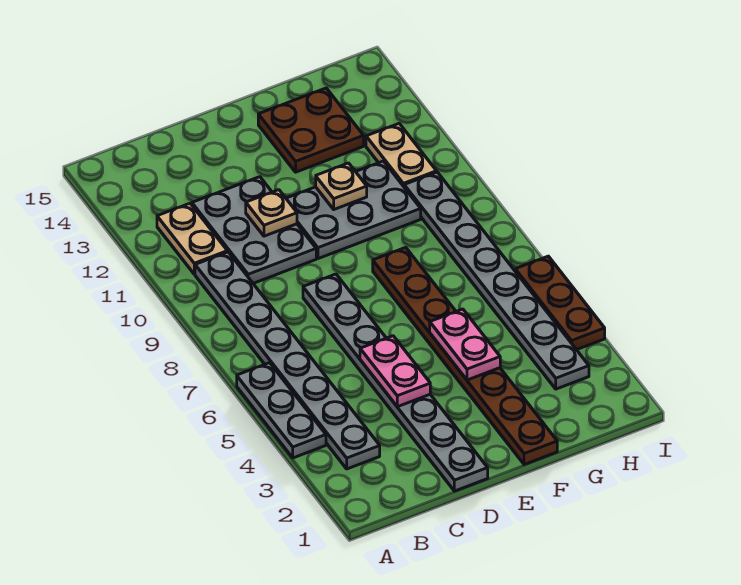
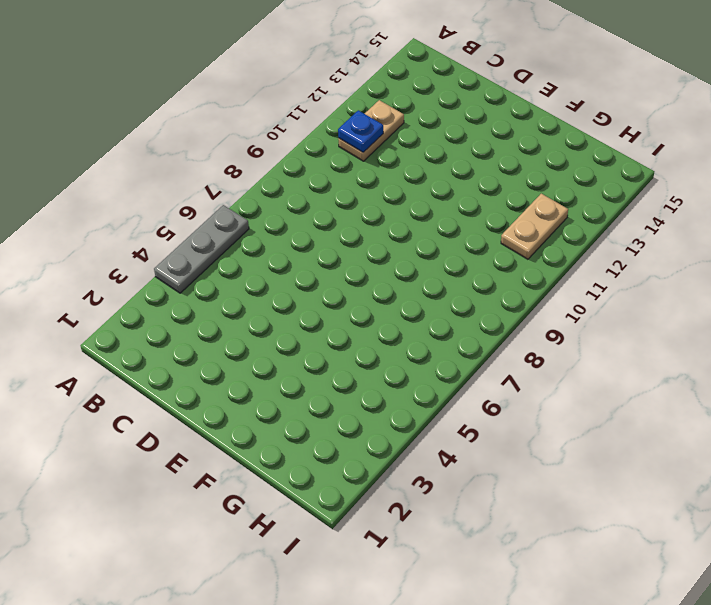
blue 1x1 plate [338,110,383,152] -> none
none -> grey 1x8 plate [195,252,380,469]
none -> grey 2x3 plate [192,177,316,283]
none -> grey 1x8 plate [303,274,488,491]

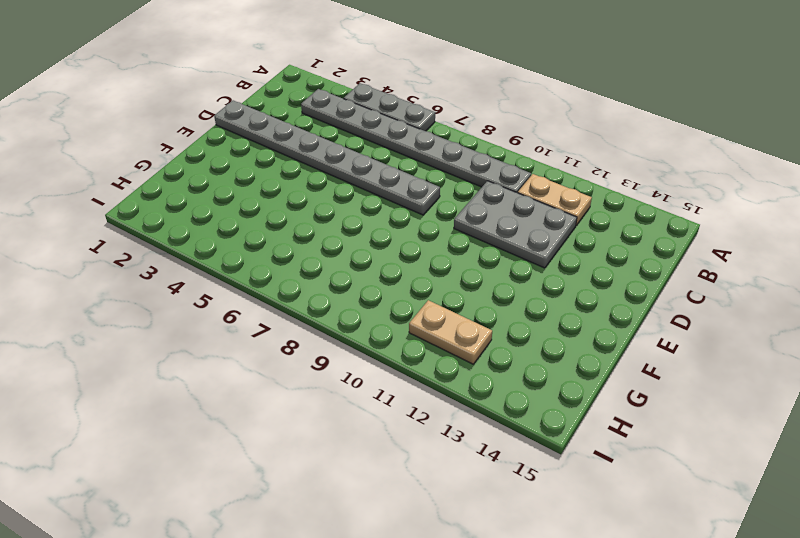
none -> grey 2x3 plate [286,161,421,259]
none -> brown 1x8 plate [373,247,557,465]
none -> brown 2x2 plate [258,88,364,172]

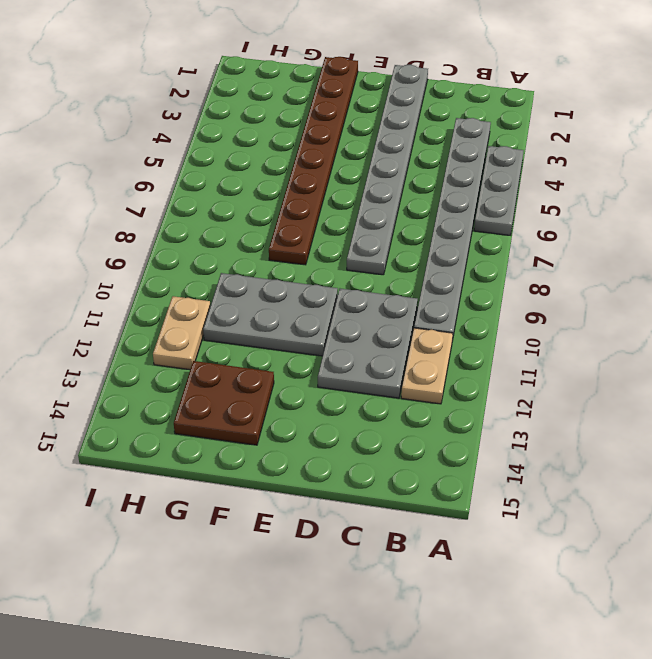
none -> grey 1x8 plate [404,172,589,389]
none -> brown 1x3 plate [515,256,605,350]
none -> pink 1x2 plate [360,336,430,407]

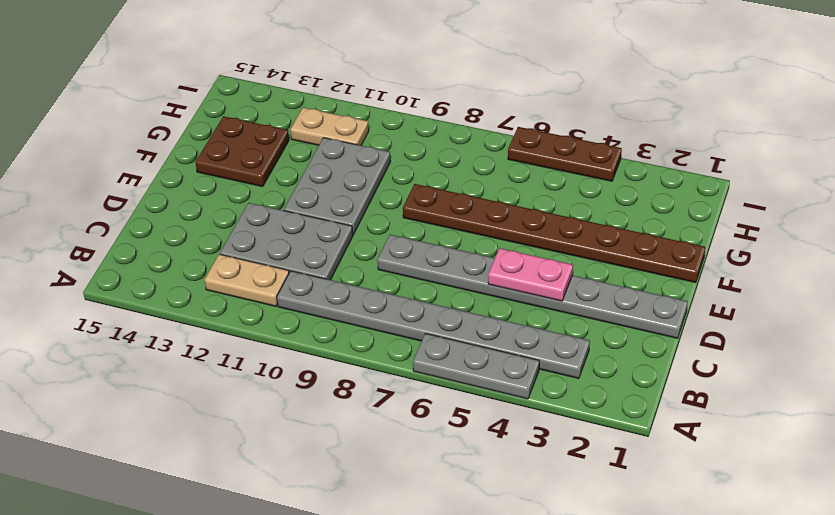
none -> grey 1x8 plate [404,172,589,389]
none -> tan 1x1 plate [246,190,297,236]
none -> pink 1x2 plate [430,309,500,380]

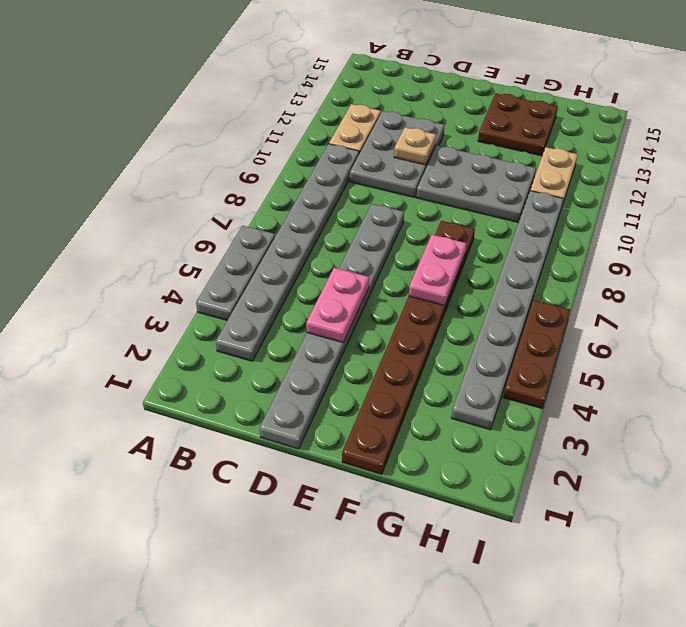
pink 1x2 plate [409,235,467,306] -> pink 1x2 plate moved to [430,309,500,380]
none -> tan 1x1 plate [316,163,367,209]

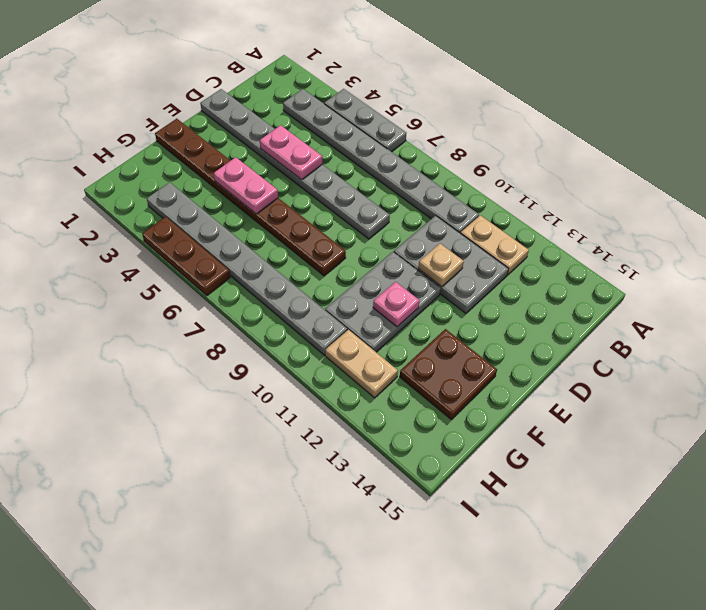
pink 1x1 plate [373,282,420,327] -> tan 1x1 plate [316,163,367,209]

